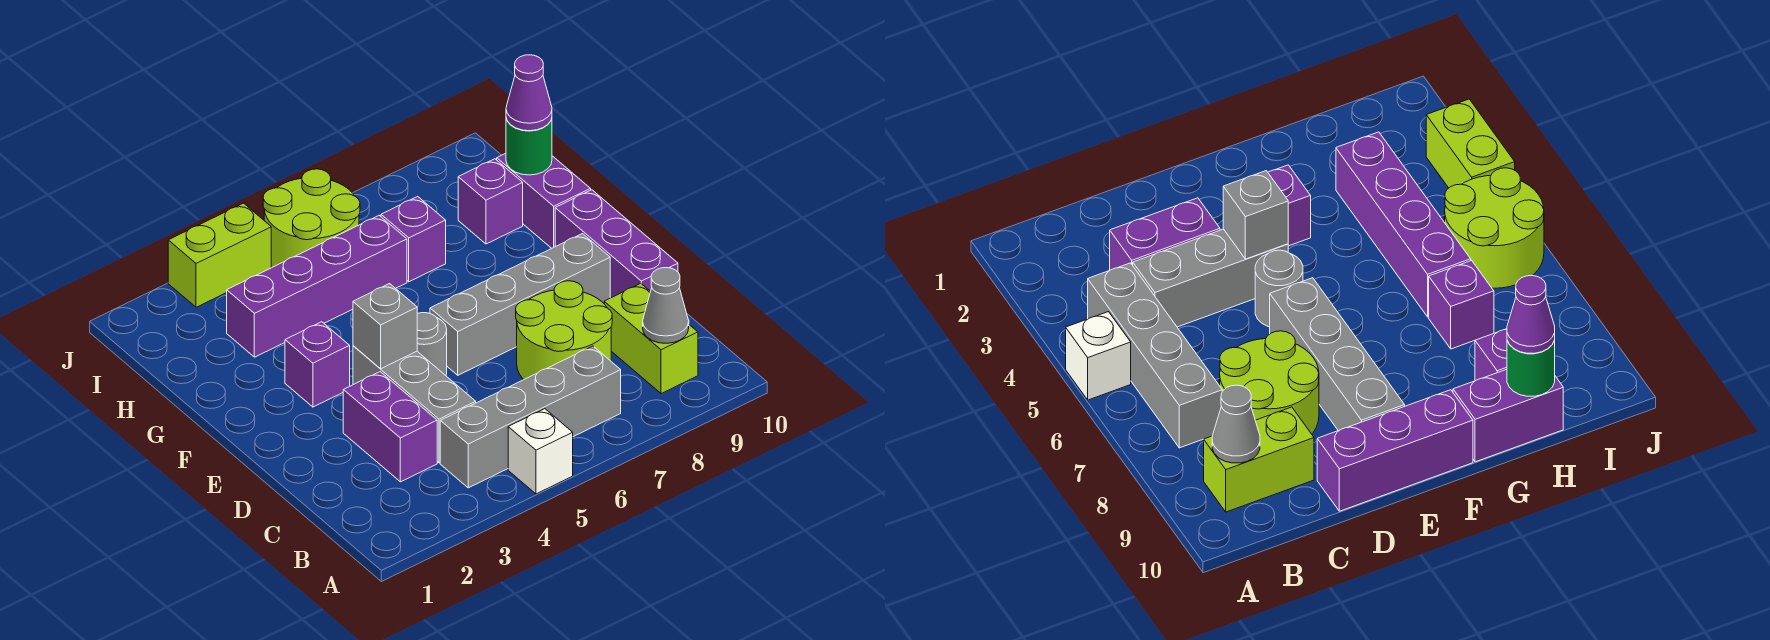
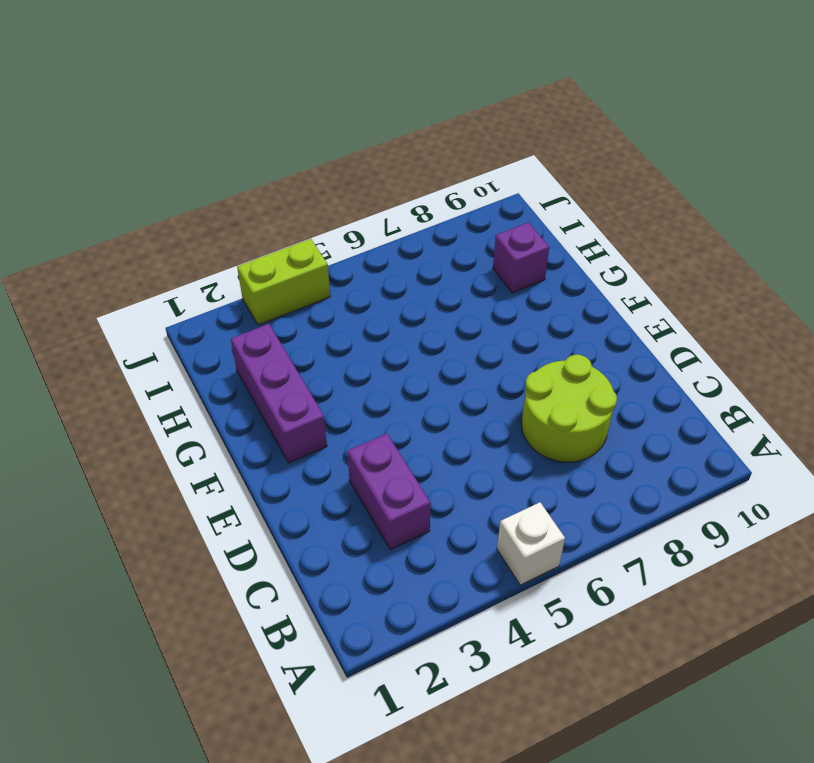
purple 1x3 brick [231,324,327,463] -> purple 1x3 brick moved to [555,190,678,298]
none -> grey 1x4 brick [440,346,621,488]
none -> lime 1x2 brick [604,283,698,394]
none -> grey 1x3 brick [353,346,476,463]

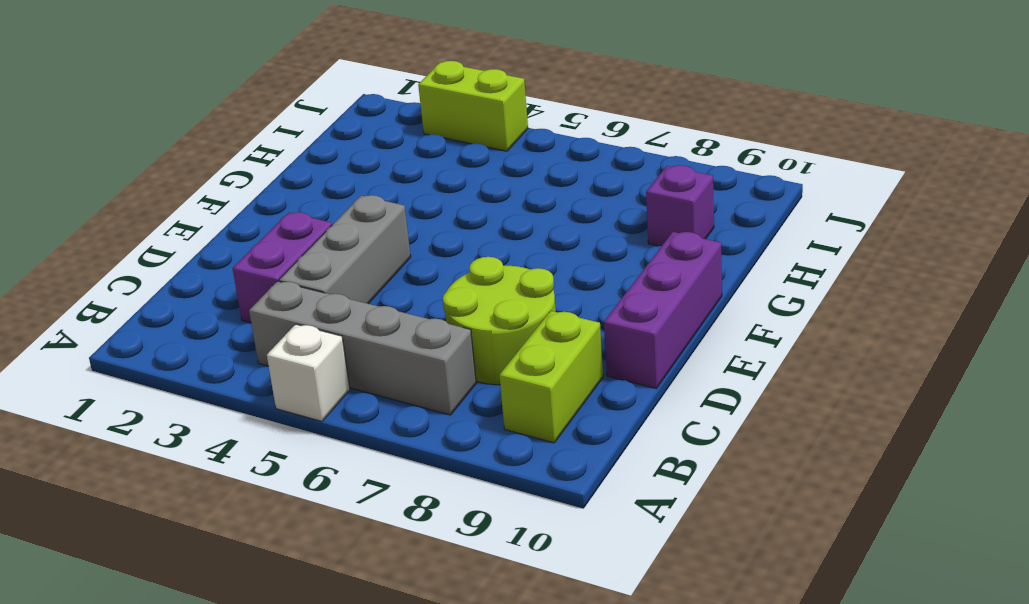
none -> grey 1x1 round brick [417,313,447,375]
none -> grey 1x4 brick [430,234,610,375]
none -> purple 1x1 brick [285,322,350,407]

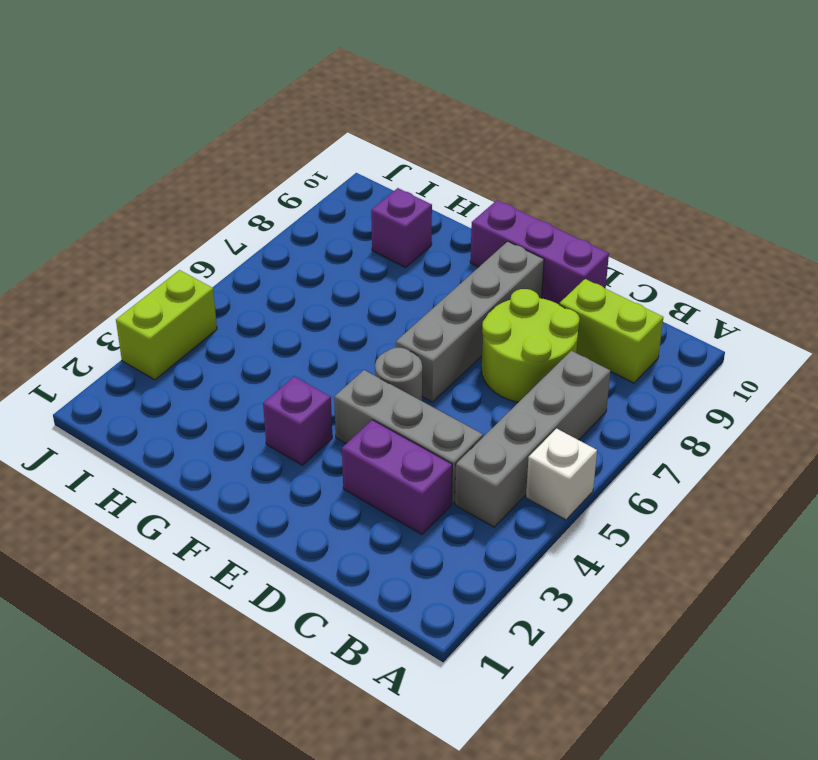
none -> purple 1x2 brick [497,154,591,248]
none -> purple 1x4 brick [227,216,407,357]
none -> purple 1x1 brick [381,197,446,282]

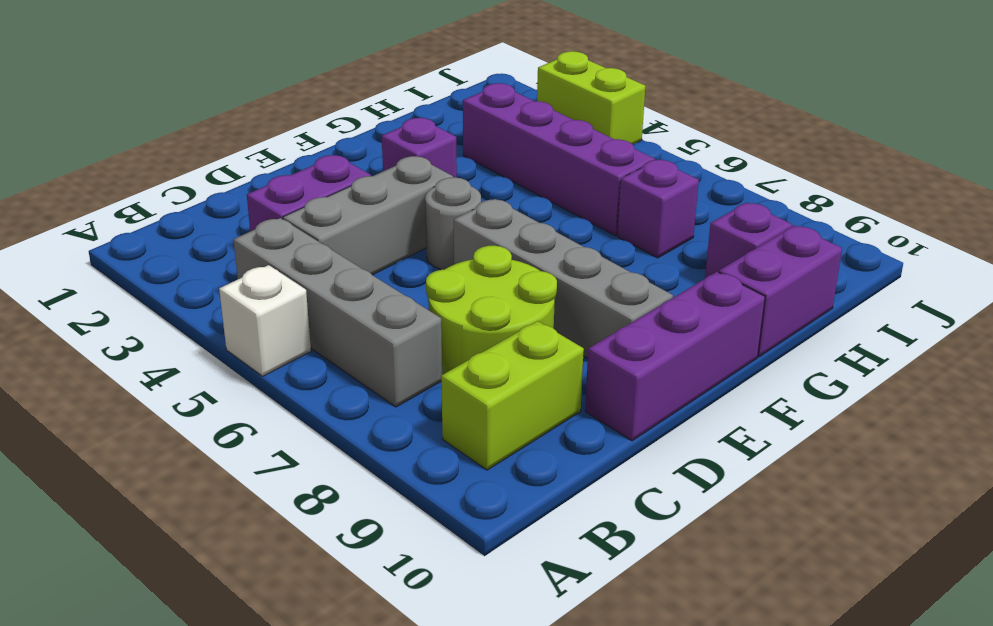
none -> lime 2x2 round brick [263,169,360,268]
none -> grey 1x1 cone [643,268,689,343]
none -> grey 1x1 brick [353,284,417,369]

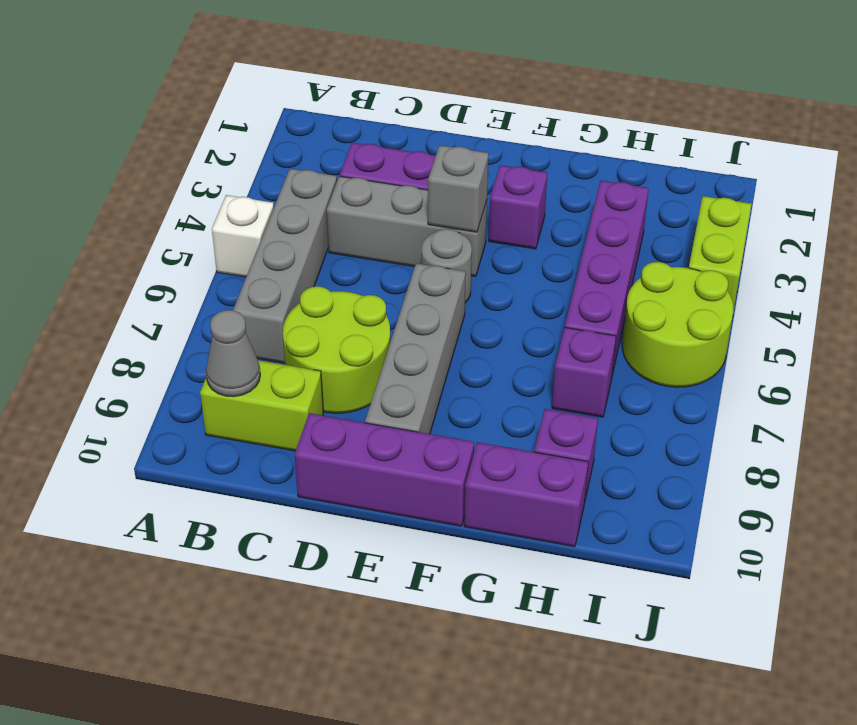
none -> green 1x1 round brick [506,118,552,175]
none -> purple 1x1 cone [506,55,552,131]

